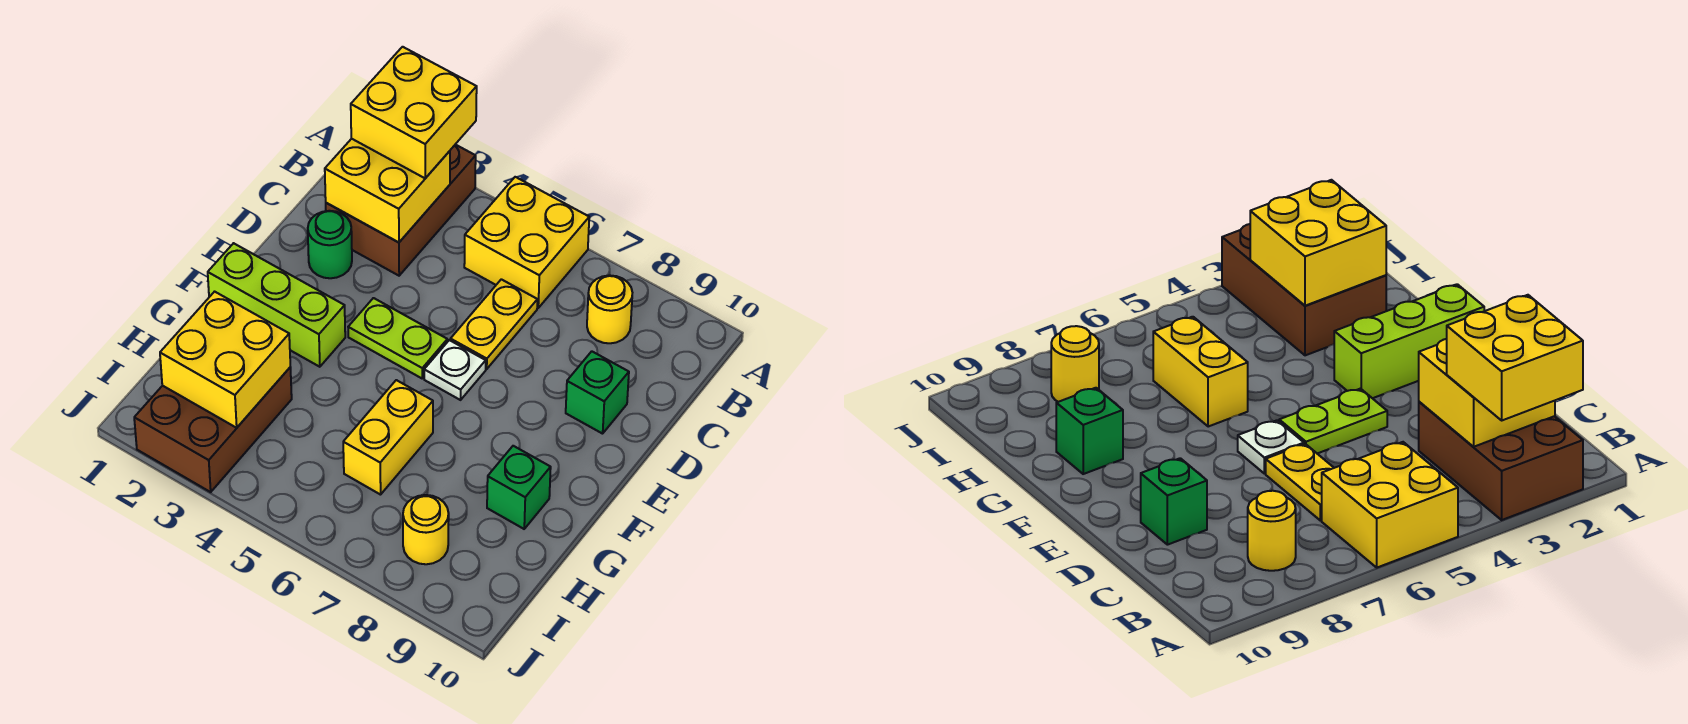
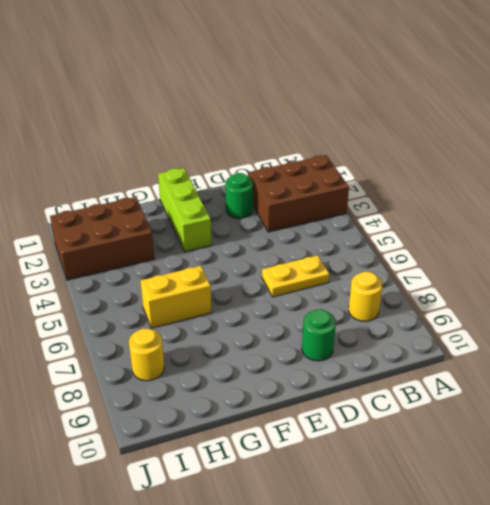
green 1x1 round brick [302,309,336,361] -> green 1x1 brick [566,351,629,434]
none -> yellow 2x2 brick [464,177,589,308]
none -> lime 1x2 plate [348,298,447,378]
none -> white 1x1 plate [424,340,486,400]

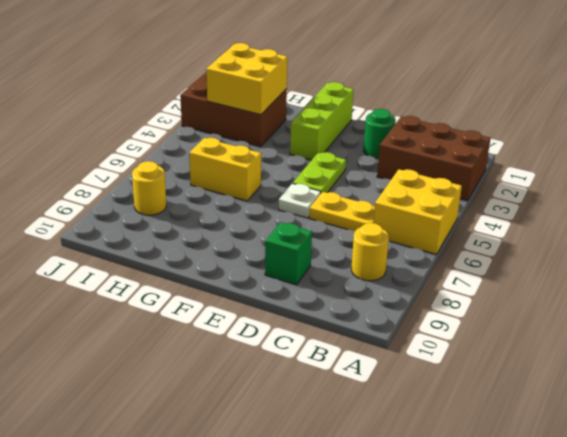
none -> green 1x1 brick [487,446,551,529]
none -> yellow 2x2 brick [325,139,450,242]
none -> yellow 2x2 brick [351,47,477,178]

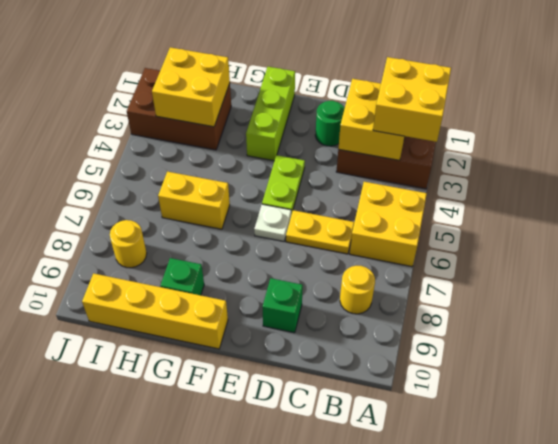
yellow 1x4 brick [82,273,228,349] -> none

